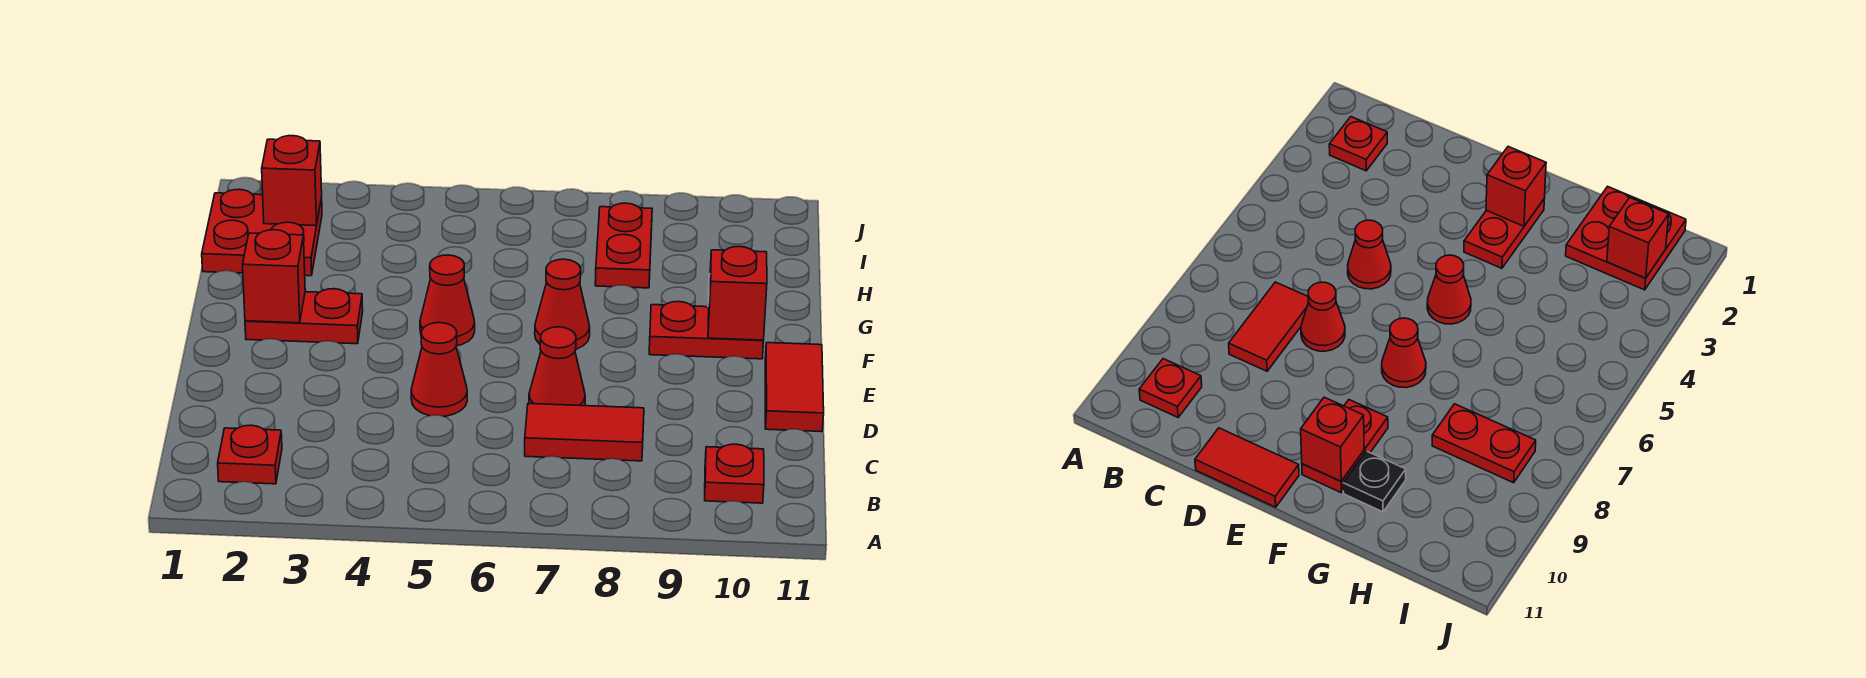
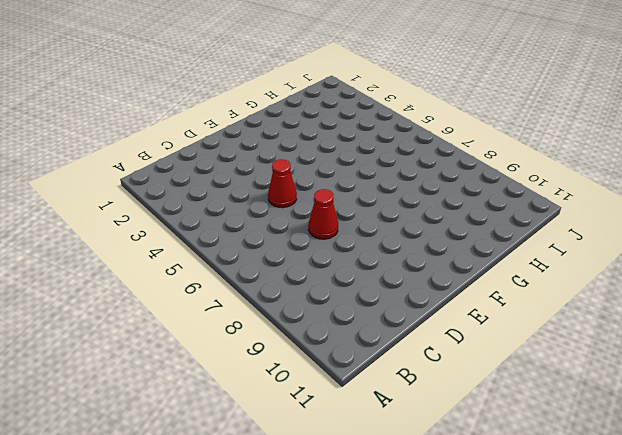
none -> red 1x1 plate [218,425,282,484]
none -> red 1x1 plate [705,444,764,503]
none -> red 1x2 tile [525,404,644,461]

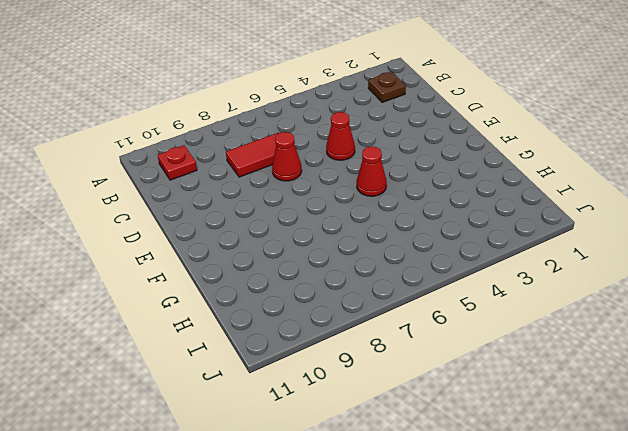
brown 1x1 plate [368,72,406,102] -> red 1x1 plate [218,425,282,484]
none -> red 1x2 tile [765,343,824,432]
none -> red 1x2 plate [245,289,363,344]
none -> red 1x1 cone [535,259,590,349]

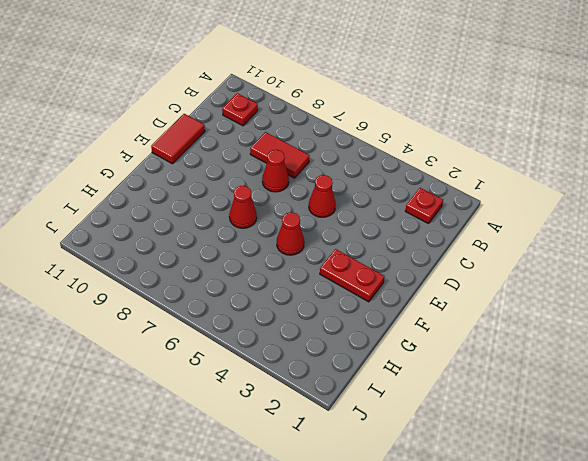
none -> red 1x2 plate [649,301,764,359]
none -> black 1x1 plate [1343,451,1406,512]
none -> red 2x2 plate [202,189,322,276]

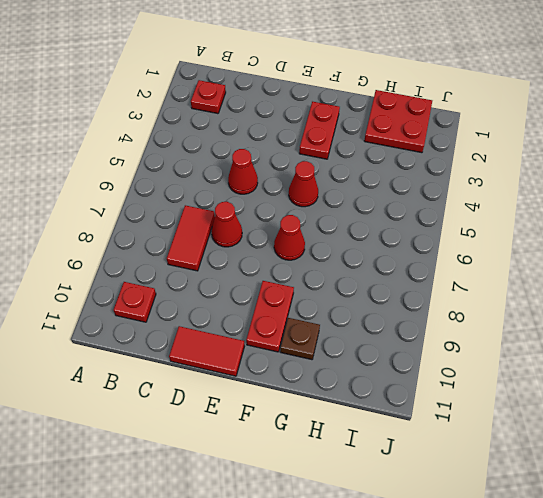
brown 1x1 plate [280,318,320,360] -> black 1x1 plate [1343,451,1406,512]
none -> red 1x2 plate [595,203,652,288]
none -> red 1x1 brick [243,230,305,323]
none -> red 1x1 brick [708,246,767,340]

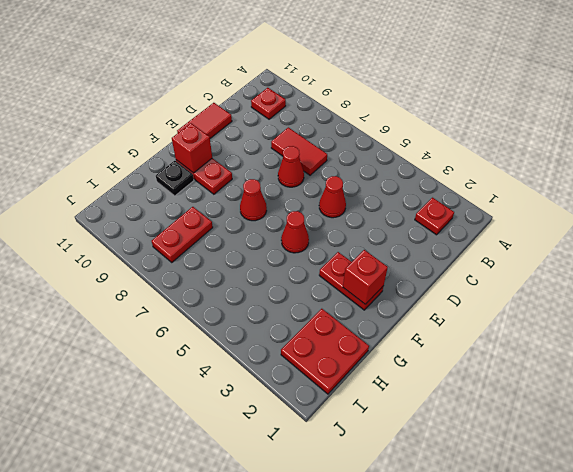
none -> red 1x1 brick [262,136,322,226]

